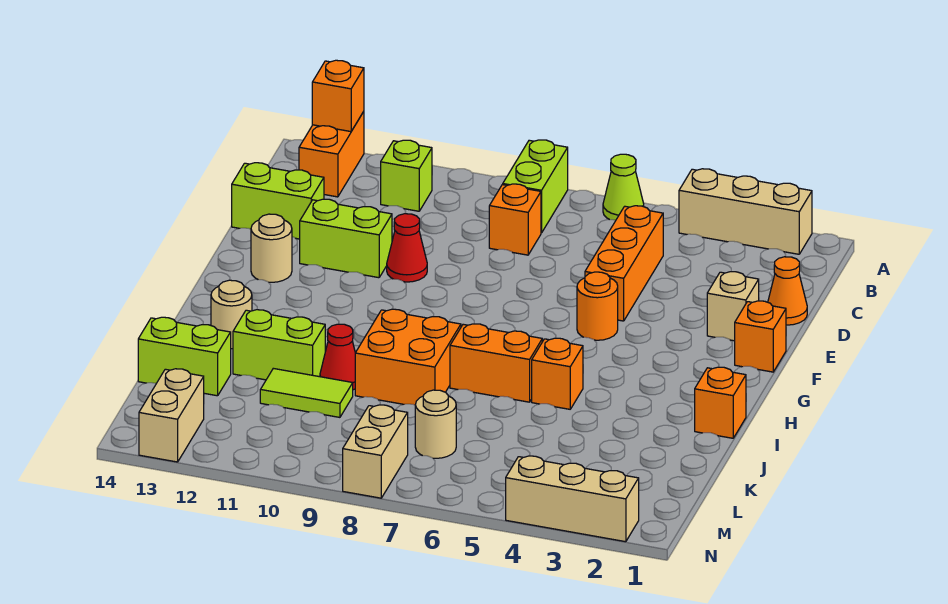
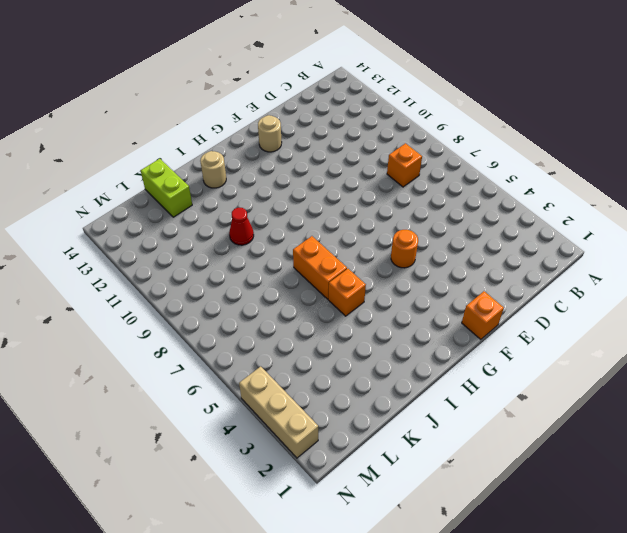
none -> tan 1x3 brick [679,169,812,254]
none -> lime 1x1 cone [603,154,644,220]
none -> lime 1x2 brick [503,140,568,233]

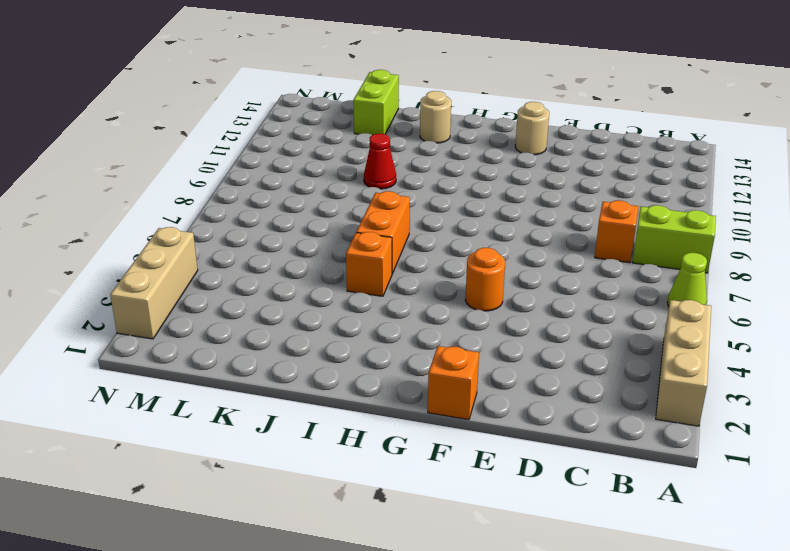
none -> orange 1x2 brick [299,112,364,197]
none -> lime 1x1 brick [381,140,432,211]
none -> orange 1x3 brick [585,206,663,321]

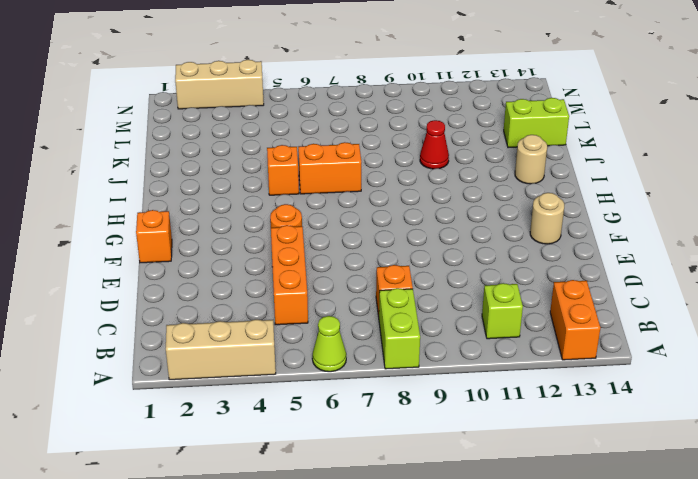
none -> orange 1x1 cone [768,257,807,325]
none -> lime 1x2 brick [232,163,324,239]
none -> tan 1x1 brick [707,272,759,341]

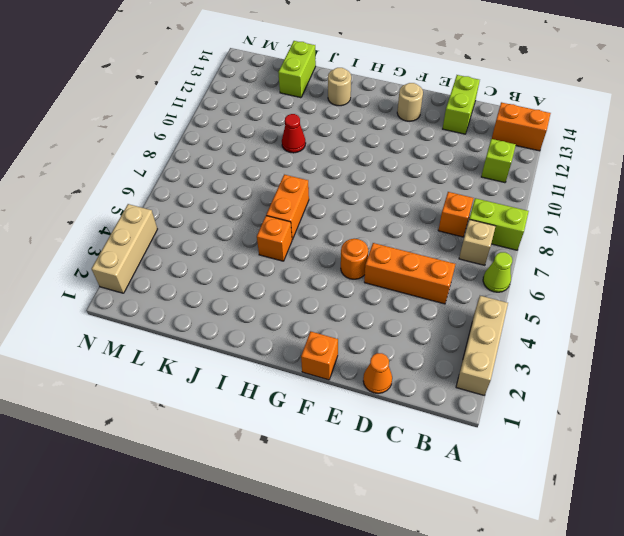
tan 1x1 brick [459,219,495,265] -> tan 1x1 brick moved to [707,272,759,341]
none -> red 1x1 cone [387,213,427,282]
none -> lime 1x2 brick [300,199,392,278]
none -> orange 1x1 brick [695,367,746,438]

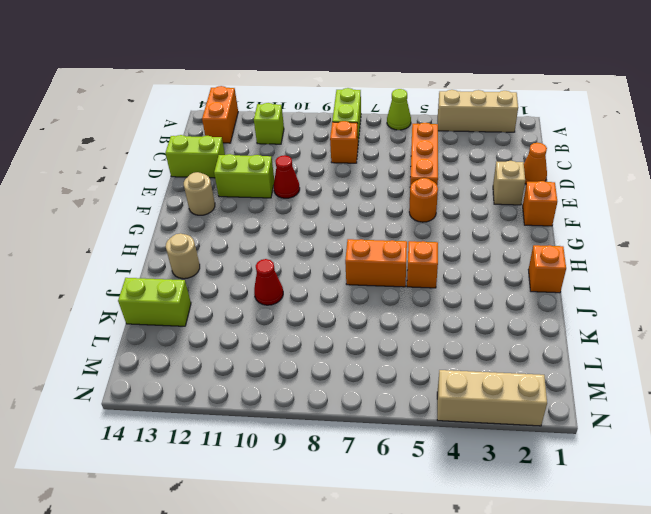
none -> orange 2x2 brick [355,309,461,405]
none -> lime 1x2 brick [233,310,325,380]
none -> lime 1x2 tile [260,368,353,417]

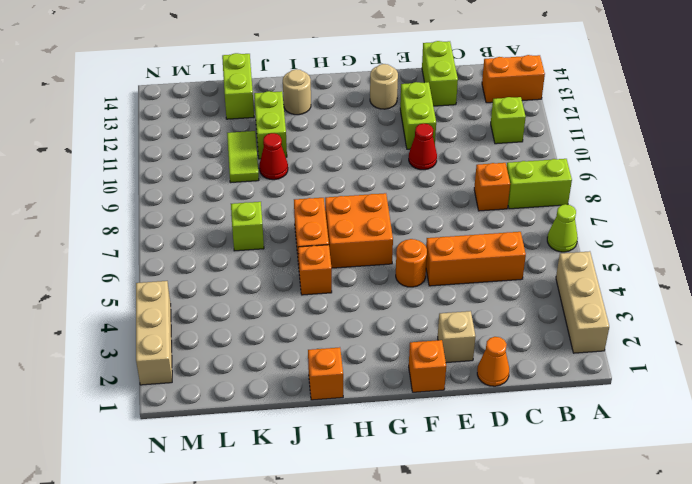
orange 2x2 brick [325,193,393,268] -> orange 2x2 brick moved to [355,309,461,405]
lime 1x1 brick [231,202,264,251] -> none
none -> tan 1x1 round brick [415,390,456,458]
none -> tan 1x2 brick [343,405,408,498]
none -> tan 1x2 brick [139,369,204,462]

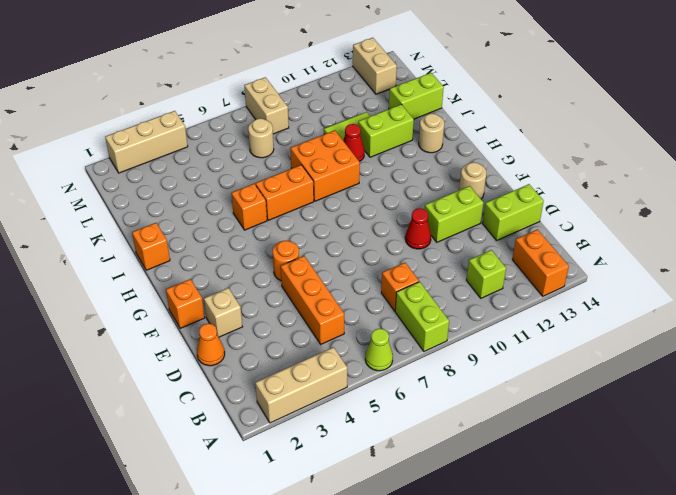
none -> orange 1x1 brick [312,60,364,132]

